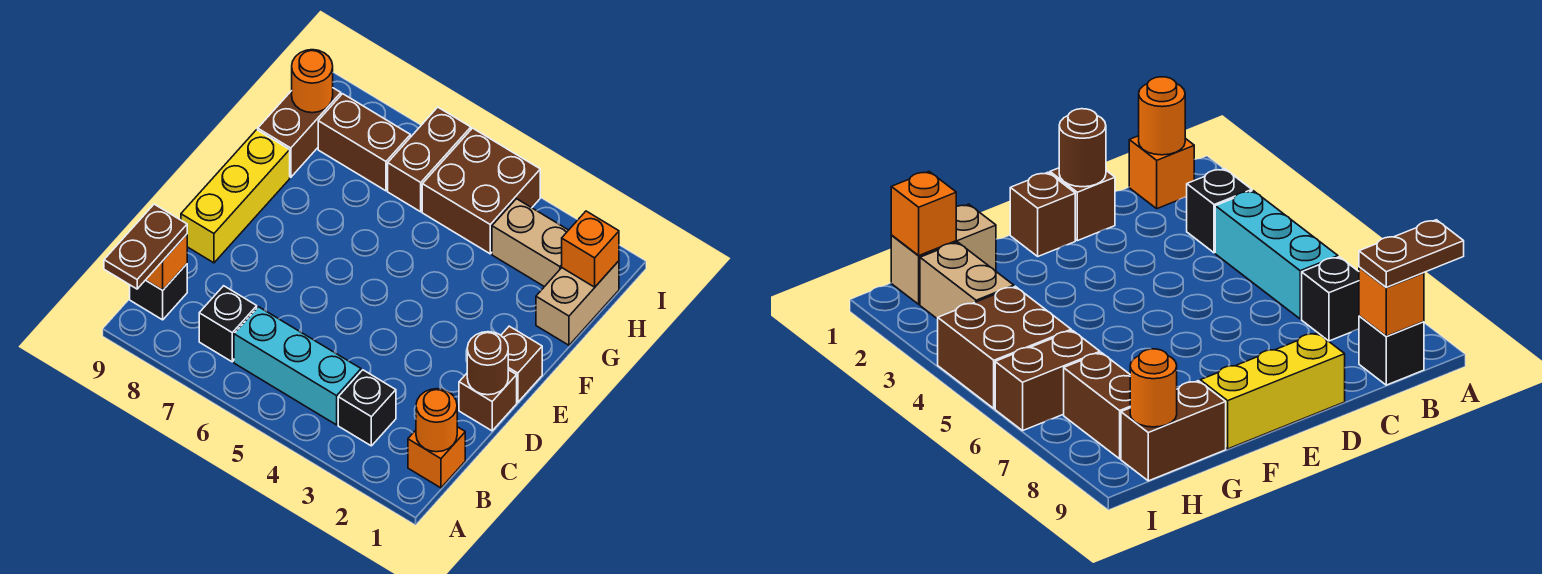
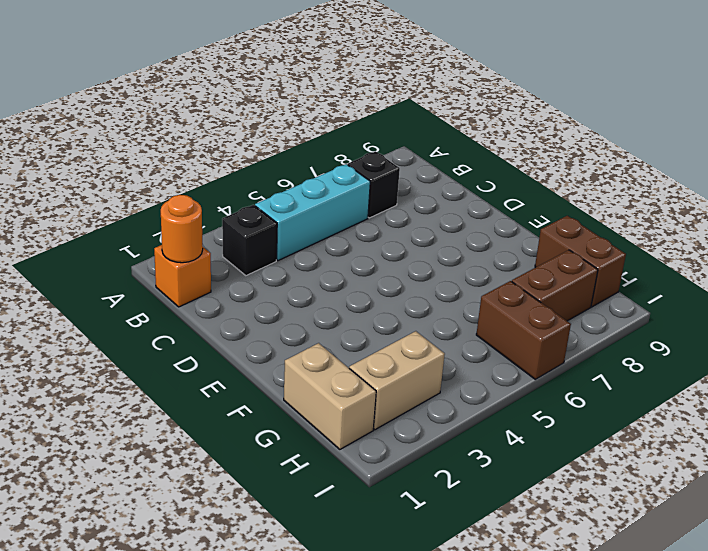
none -> black 1x1 brick [130,264,187,320]
none -> brown 1x1 brick [459,370,517,431]
none -> yellow 1x3 brick [181,130,290,263]

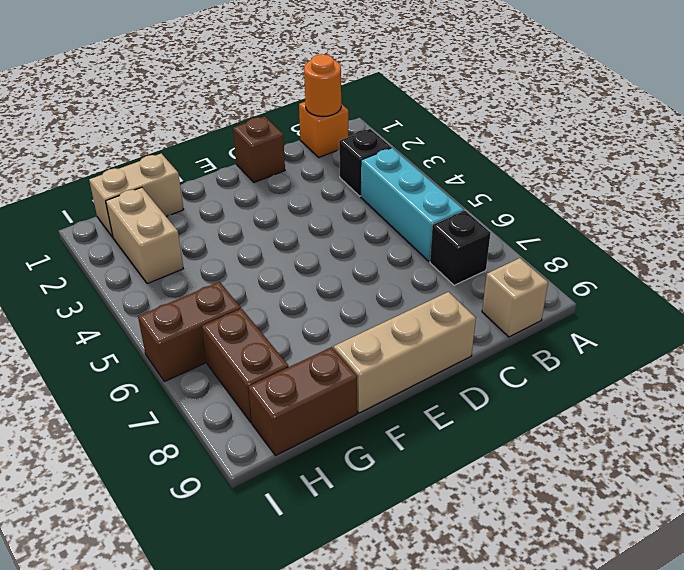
tan 1x1 brick [482,258,548,337] -> black 1x1 brick [130,264,187,320]
tan 1x3 brick [334,292,476,413] -> yellow 1x3 brick [181,130,290,263]
none -> brown 1x1 brick [501,326,542,402]
none -> brown 2x2 brick [422,128,540,254]
none -> orange 1x1 brick [146,234,187,290]

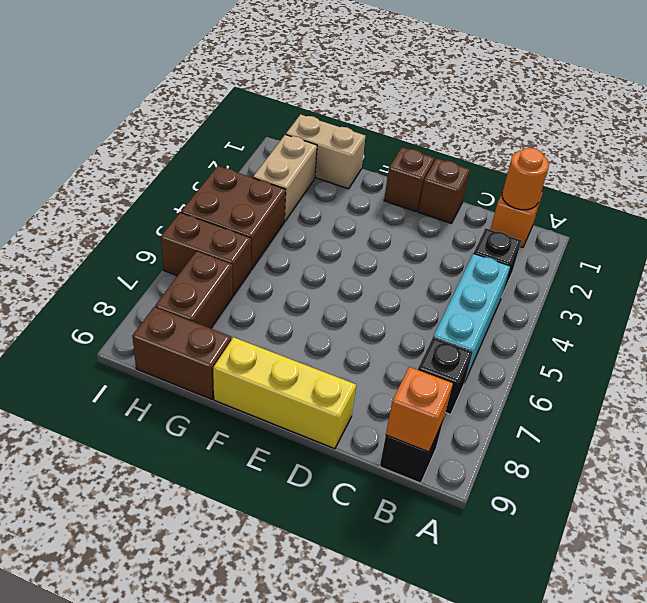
none -> brown 1x1 round brick [467,332,508,395]
none -> orange 1x1 brick [562,211,619,287]
none -> orange 1x1 round brick [292,50,333,113]

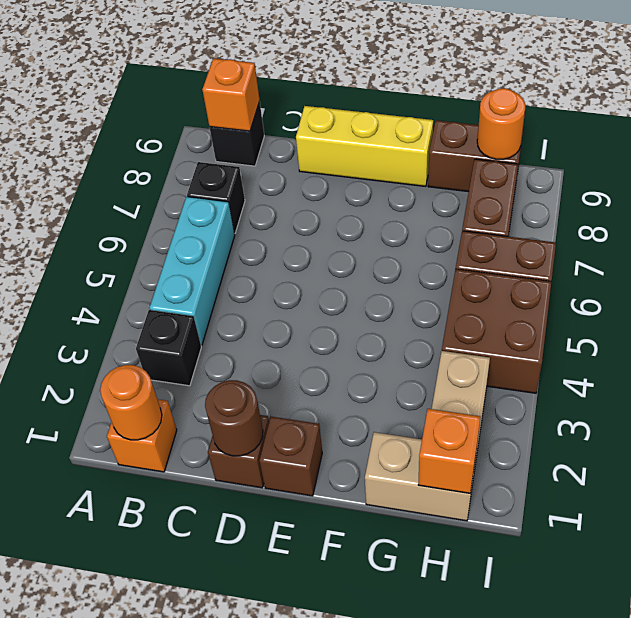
none -> brown 1x2 plate [104,204,187,289]

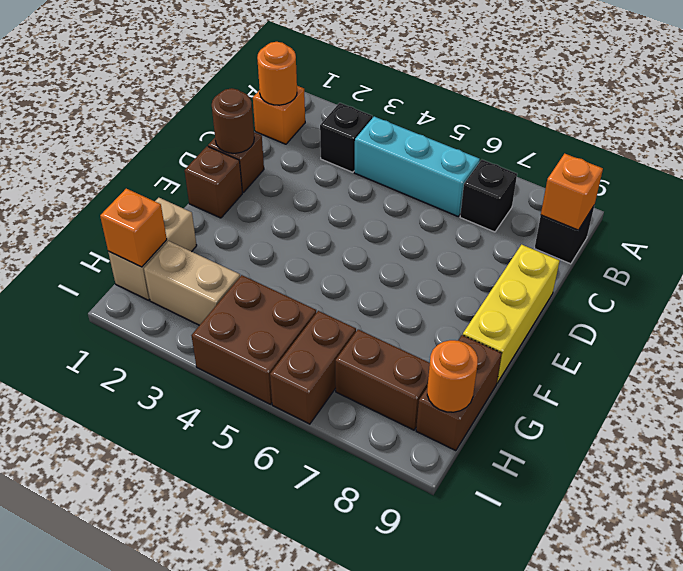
none -> brown 1x2 plate [104,204,187,289]

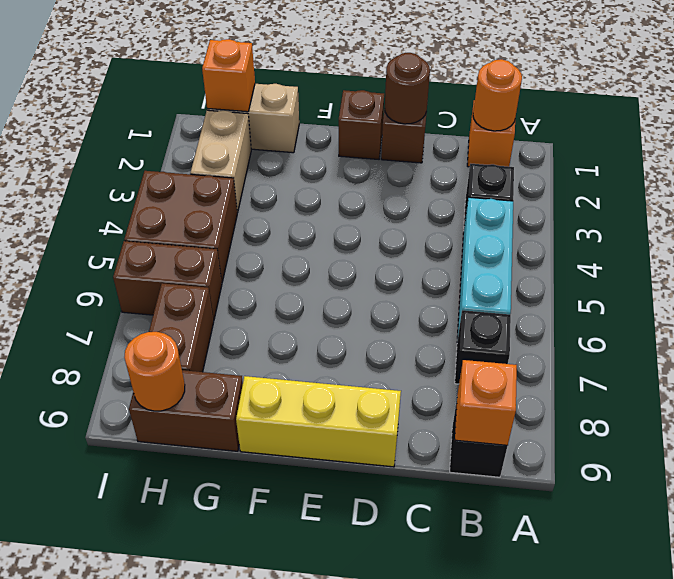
none -> brown 1x2 plate [104,204,187,289]

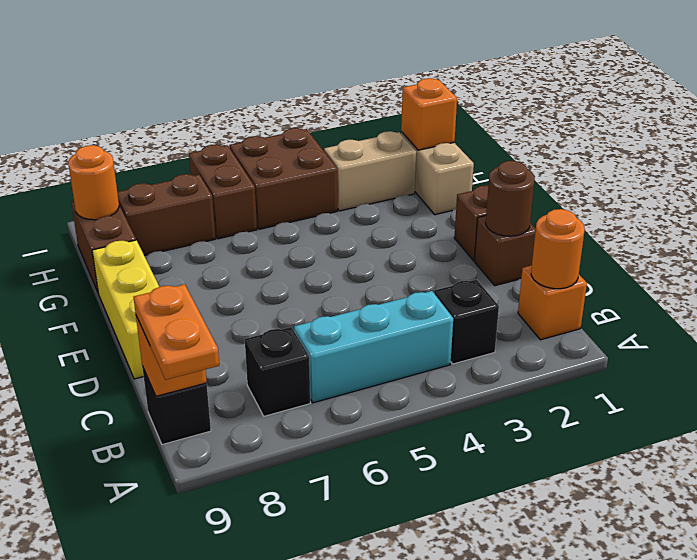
orange 1x2 plate [133,284,219,380] -> brown 1x2 plate [104,204,187,289]

